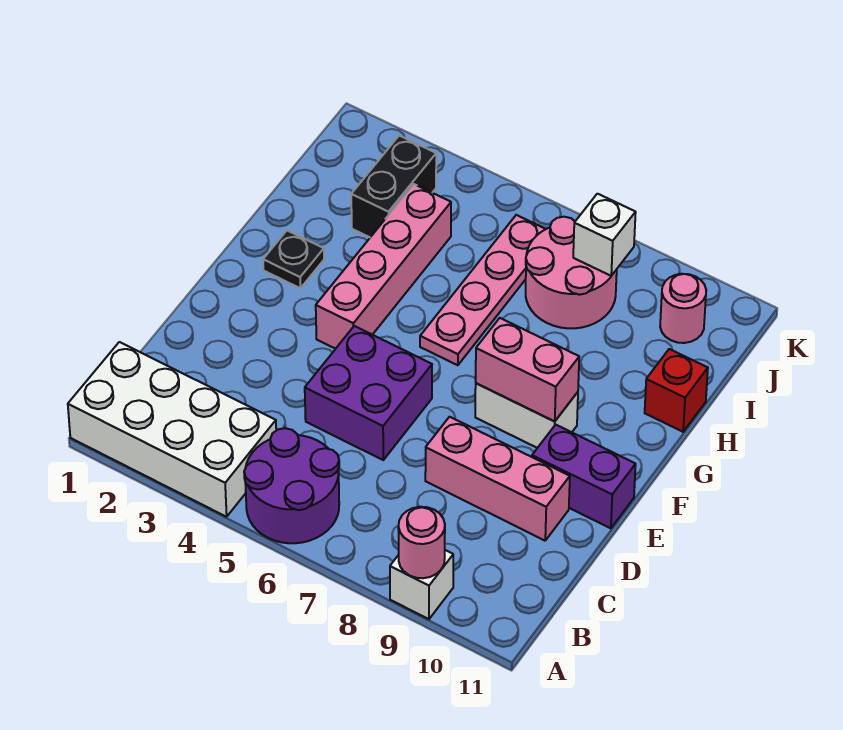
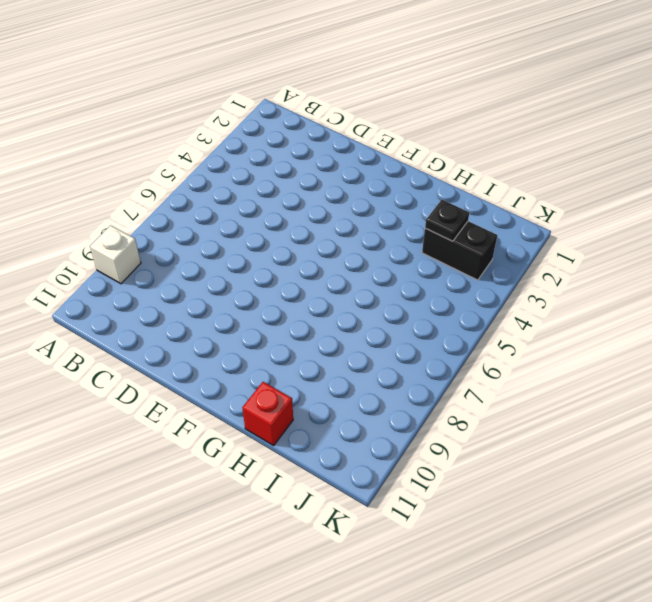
black 1x1 plate [425,200,469,241] -> black 1x1 plate moved to [263,231,324,288]
none -> white 2x4 brick [68,342,276,517]
none -> purple 2x2 round brick [244,428,339,543]
none -> purple 2x2 brick [305,326,432,460]

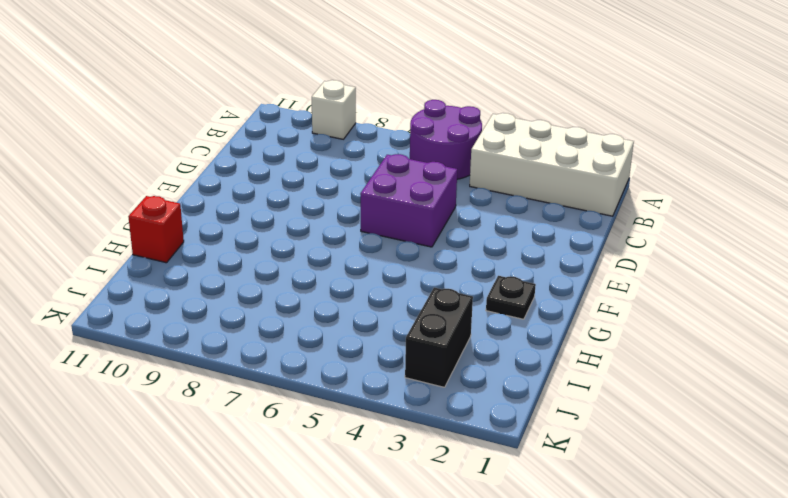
none -> pink 1x3 brick [425,417,570,541]
none -> purple 1x2 brick [532,425,636,528]
none -> pink 1x4 brick [316,184,451,349]

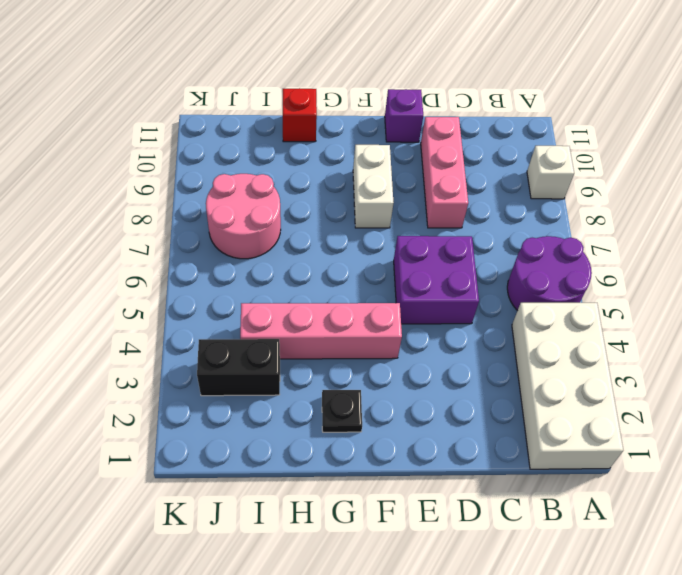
purple 1x1 brick [385,89,423,142] -> purple 1x2 brick [532,425,636,528]
none -> pink 1x4 plate [420,215,546,365]
none -> pink 1x1 round brick [660,274,706,343]
none -> pink 1x1 round brick [398,507,445,578]

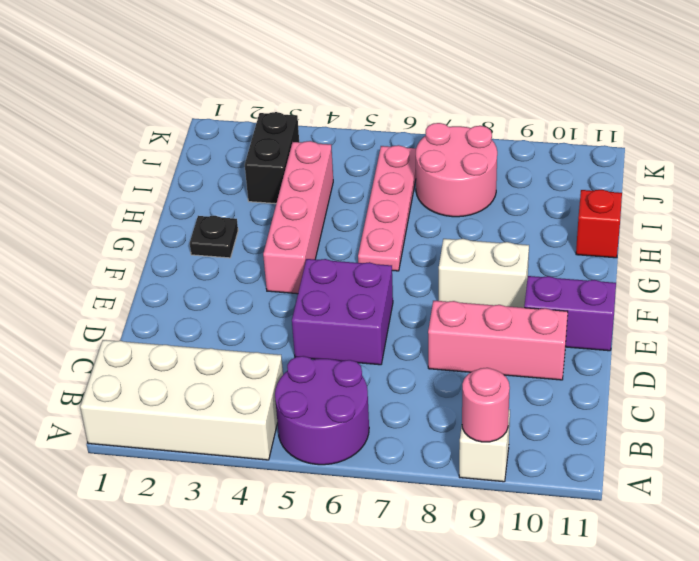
none -> pink 1x1 round brick [660,274,706,343]
none -> pink 1x2 brick [476,318,579,421]
none -> white 1x1 brick [573,194,636,276]

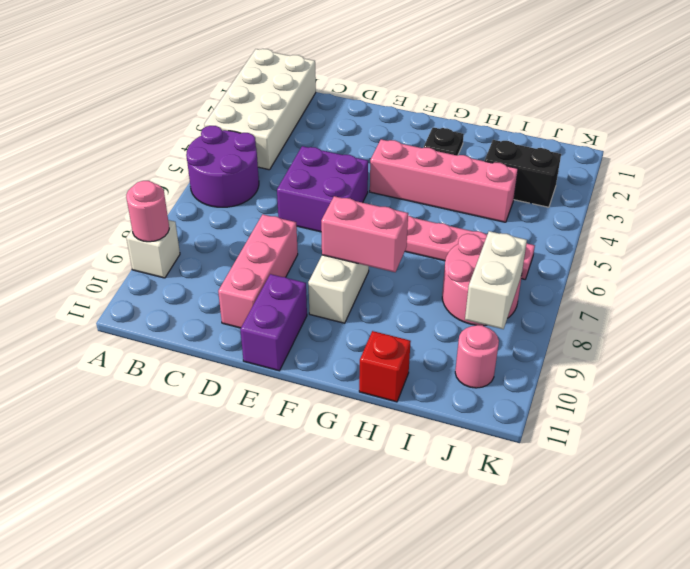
pink 1x2 brick [321,196,408,272] -> pink 1x2 brick turned to [476,318,579,421]
white 1x2 brick [465,231,527,329] -> white 1x1 brick [573,194,636,276]

